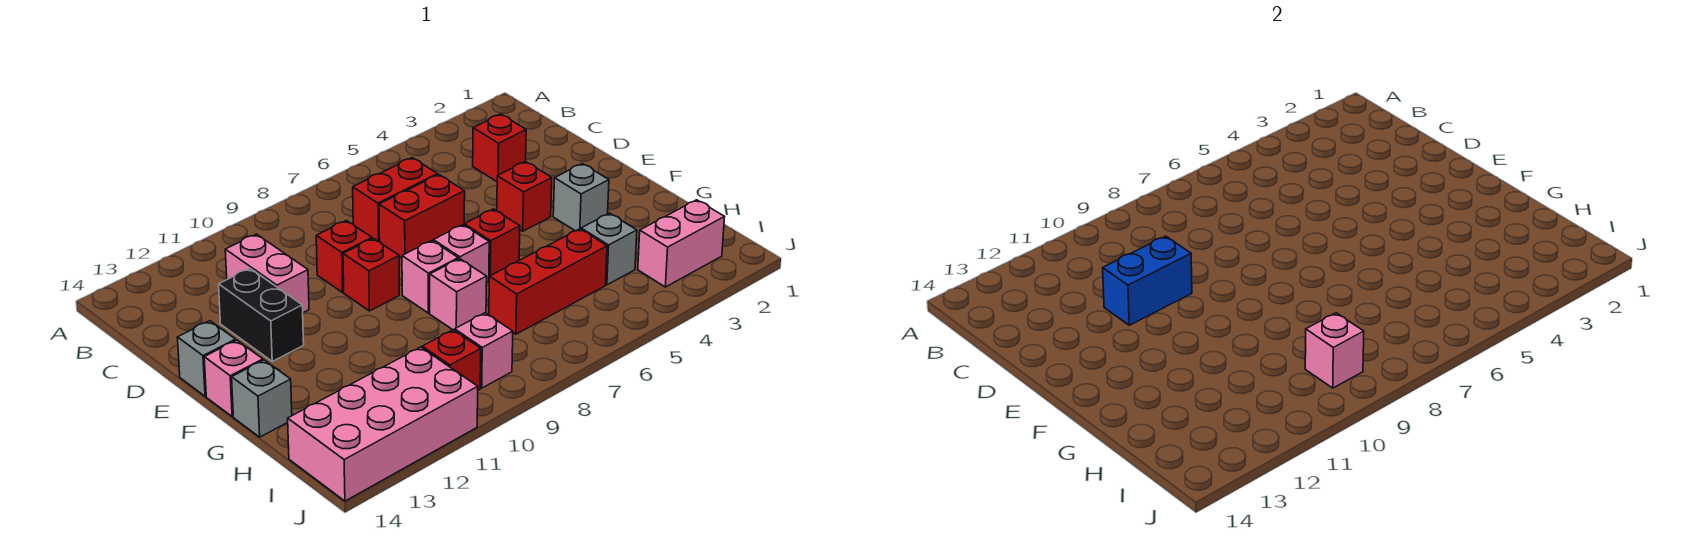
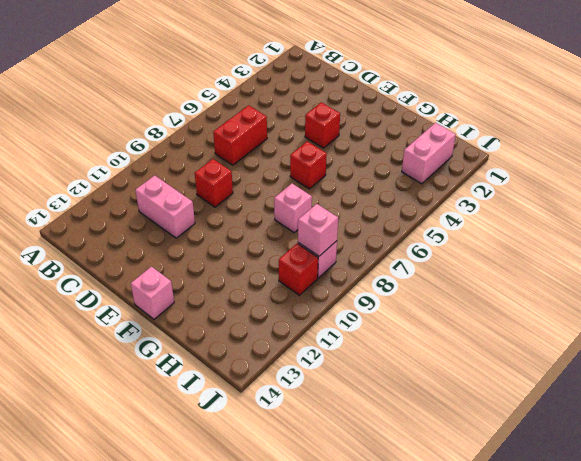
none -> red 1x1 brick [473,114,526,182]
none -> red 1x2 brick [379,175,465,258]
none -> black 1x2 brick [219,269,304,361]

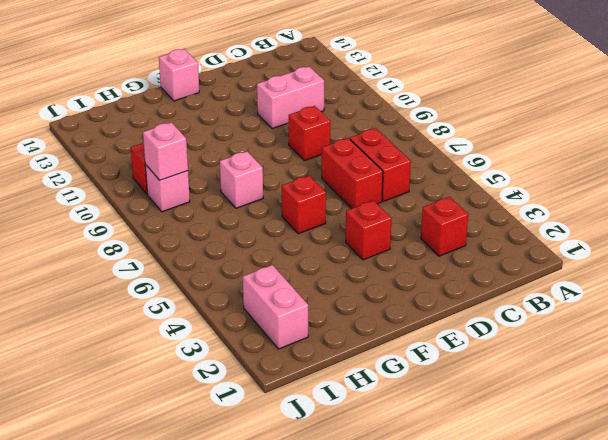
none -> black 1x2 brick [219,269,304,361]
none -> red 1x1 brick [343,238,399,311]
none -> grey 1x1 brick [177,321,236,396]

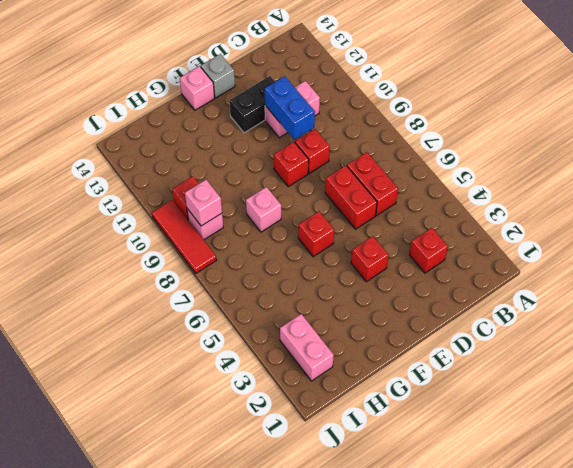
red 1x3 tile [152,200,217,273] -> none
none -> grey 1x1 brick [553,164,609,231]
none -> pink 1x1 brick [433,225,489,283]
none -> pink 1x1 brick [402,241,458,313]

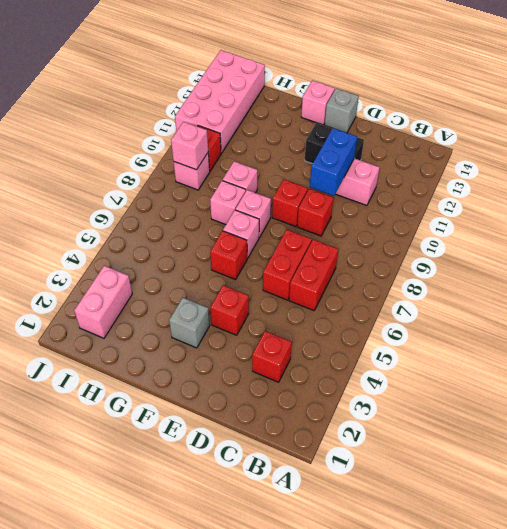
pink 1x1 brick [223,161,257,193] -> none
none -> grey 1x1 brick [232,360,292,437]
none -> grey 1x1 brick [581,213,637,285]
none -> red 1x3 brick [489,229,607,334]

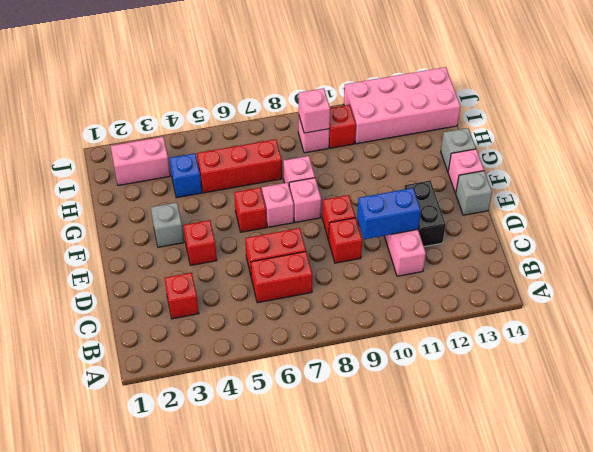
blue 1x1 brick [169,153,202,198] -> grey 1x1 brick [581,213,637,285]

